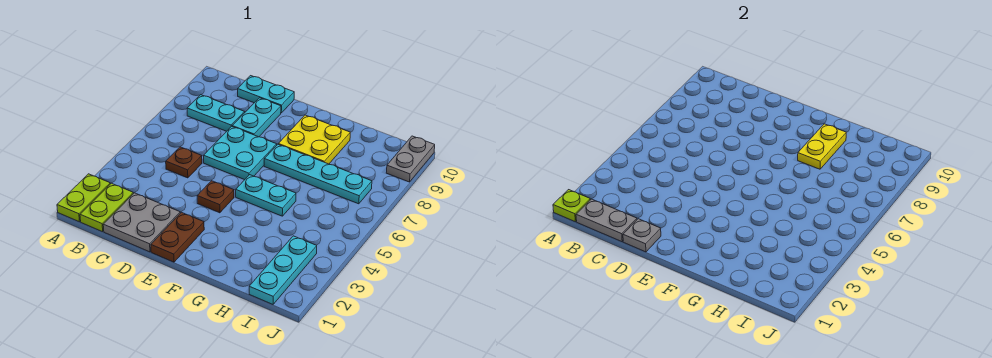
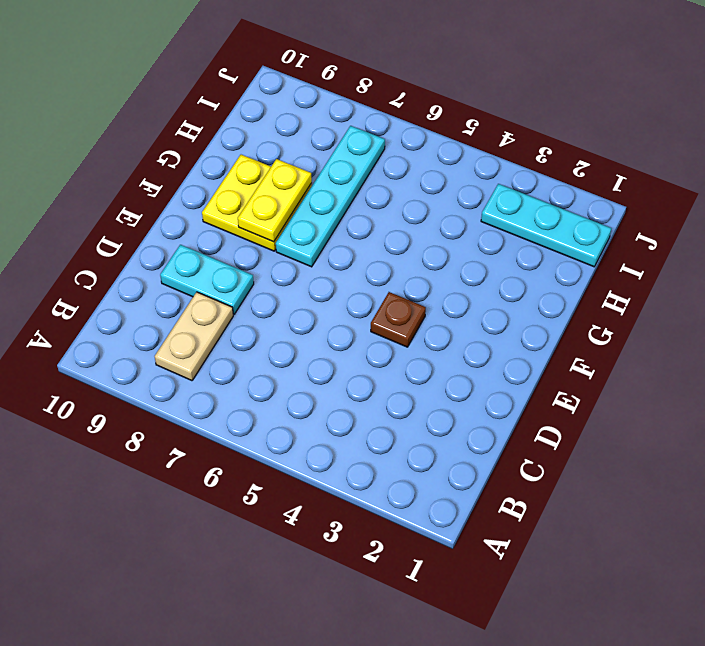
tan 1x2 plate [155,292,233,381] -> cyan 1x2 plate [187,95,245,131]
yellow 1x2 plate [238,159,312,242] -> yellow 1x2 plate turned to [798,124,846,169]
none -> lime 1x2 plate [57,174,110,222]
none -> lime 1x2 plate [80,183,133,232]
none -> grey 2x2 plate [103,193,180,252]

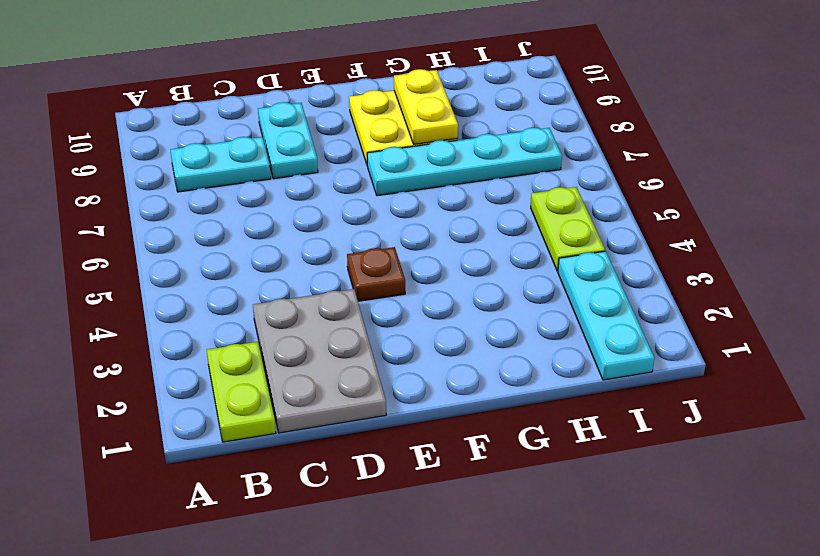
grey 2x3 plate [253,289,386,433] -> grey 2x2 plate [103,193,180,252]
lime 1x2 plate [531,187,605,271] -> lime 1x2 plate moved to [57,174,110,222]
none -> brown 1x1 plate [166,147,202,178]
none -> cyan 1x2 plate [238,76,294,113]
none -> cyan 2x2 plate [204,126,277,180]

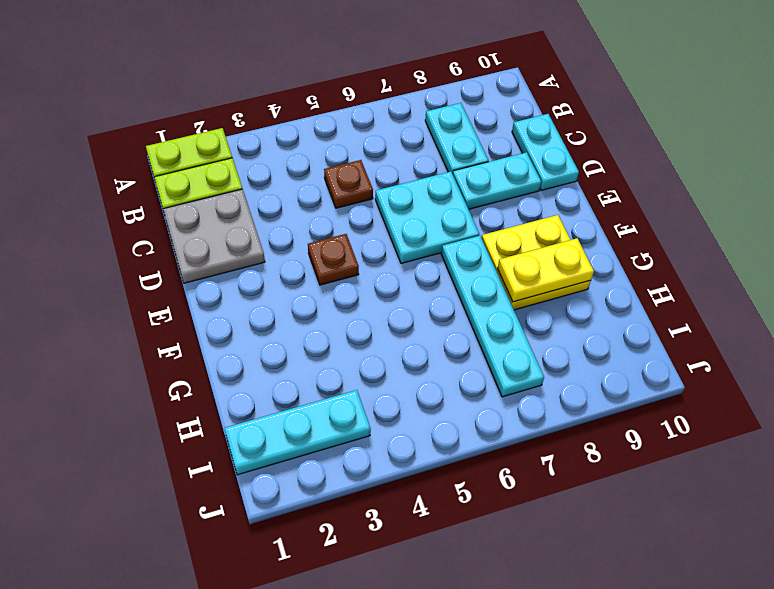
none -> brown 1x2 plate [151,212,204,262]
none -> cyan 1x2 plate [236,175,296,216]
none -> grey 1x2 plate [386,136,435,182]

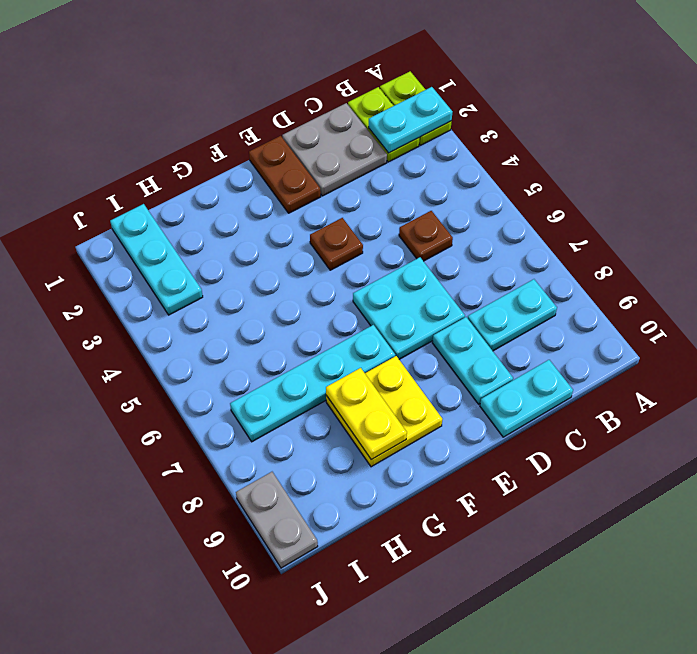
cyan 1x2 plate [369,87,452,153] -> cyan 1x2 plate moved to [236,175,296,216]
none -> lime 1x1 plate [553,190,590,222]
none -> grey 1x2 plate [576,199,637,242]
none -> grey 1x1 plate [623,219,661,252]

